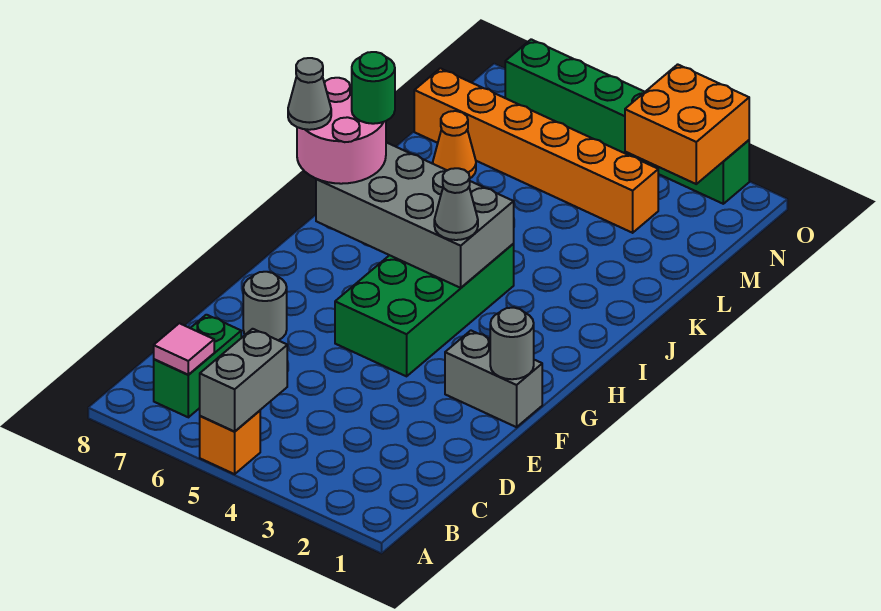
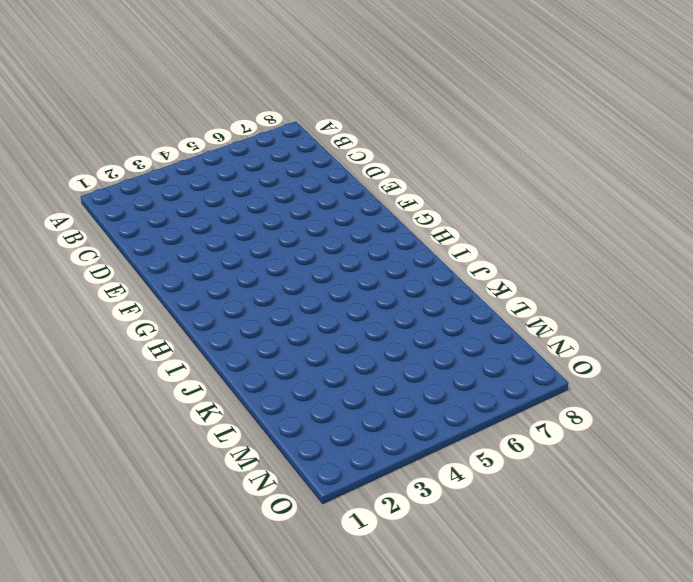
none -> orange 1x1 brick [200,411,260,474]
none -> green 1x2 brick [154,315,241,417]
none -> grey 1x1 round brick [243,272,287,340]

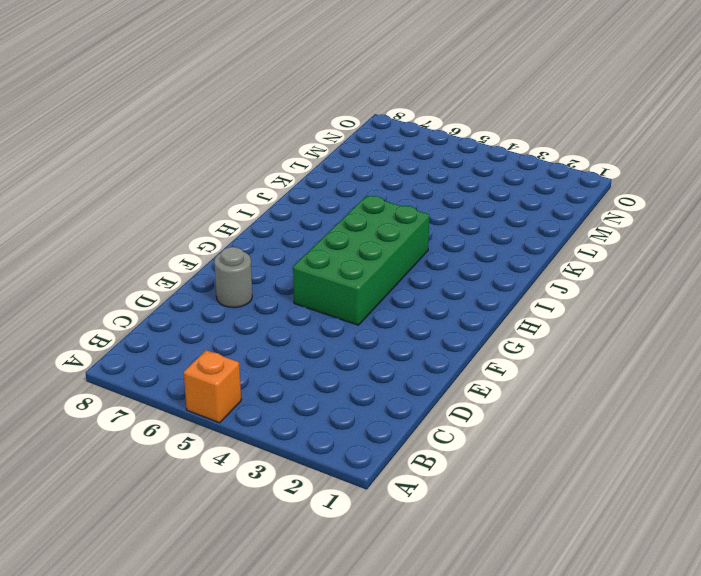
none -> green 1x2 brick [154,315,241,417]
none -> grey 1x2 brick [445,331,542,427]
none -> orange 1x1 cone [433,111,476,178]

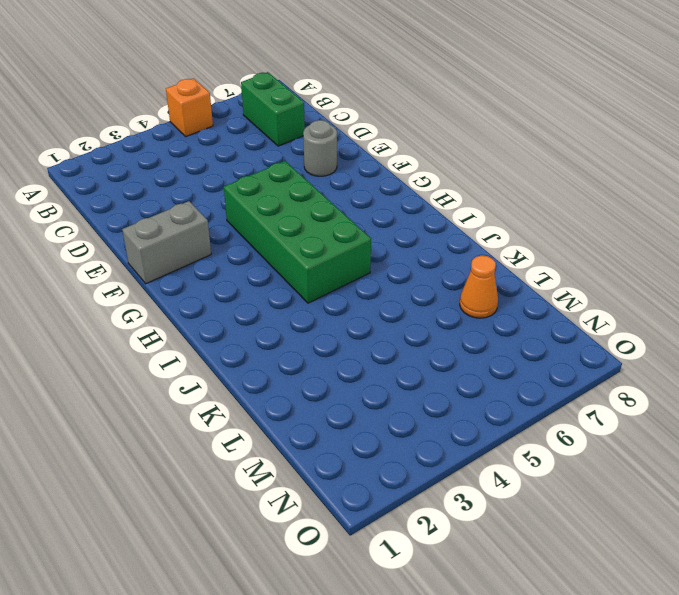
none -> orange 1x6 brick [414,68,658,233]
none -> green 1x6 brick [505,39,749,204]
none -> grey 1x2 brick [200,329,287,431]

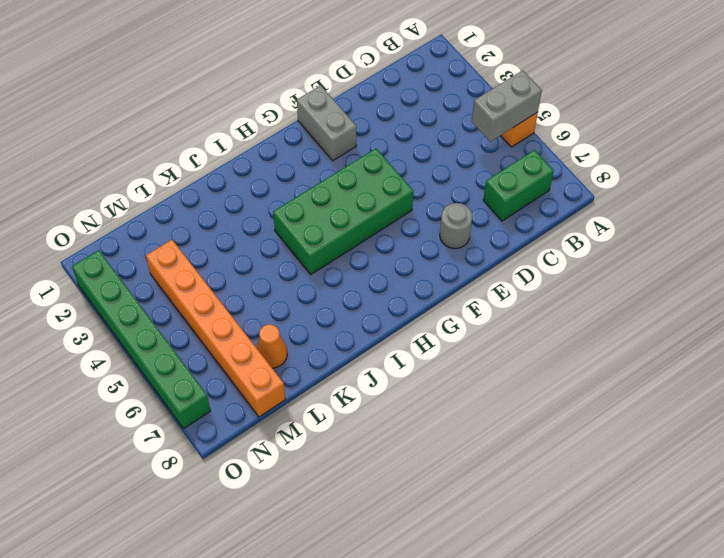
none -> pink 1x1 tile [154,323,214,375]
none -> grey 1x1 round brick [490,308,534,379]
none -> grey 2x4 brick [316,142,514,288]

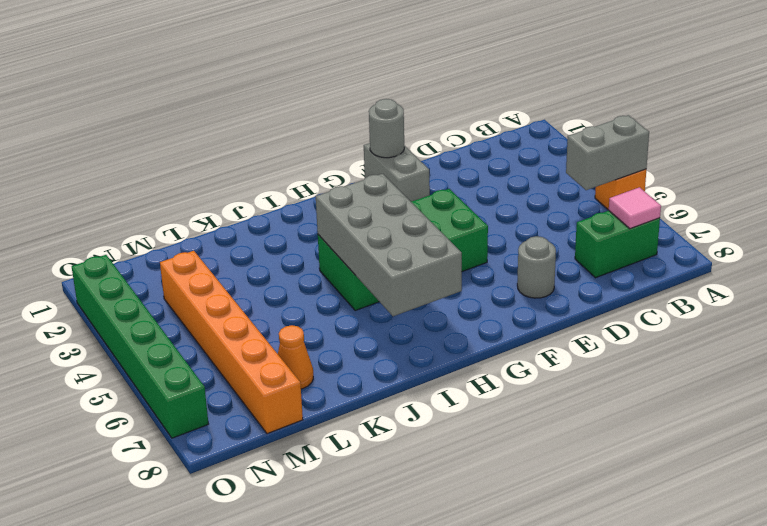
none -> orange 2x2 brick [625,64,749,184]
none -> grey 1x1 cone [434,168,478,240]
none -> pink 2x2 round brick [297,78,386,184]

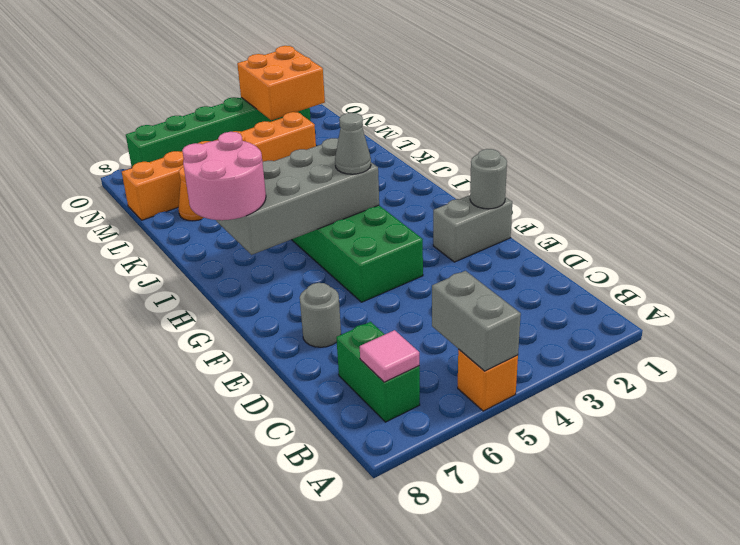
none -> grey 1x1 cone [288,58,331,130]
none -> green 1x1 round brick [352,52,395,124]

